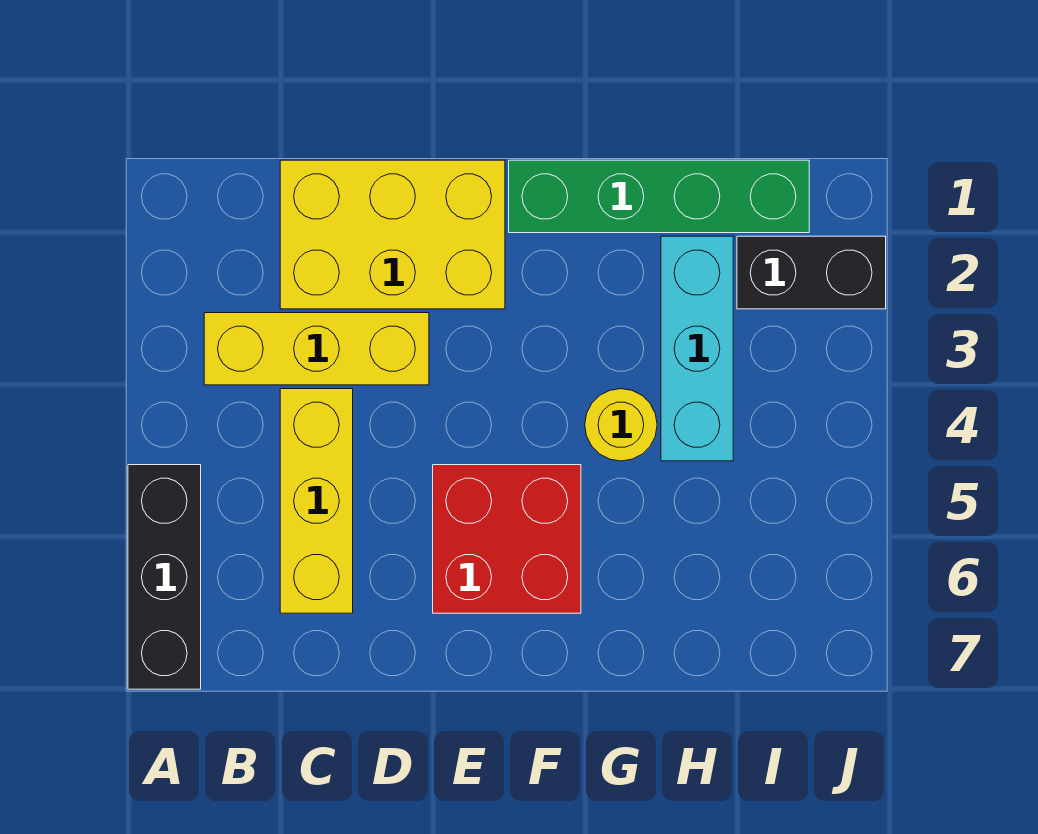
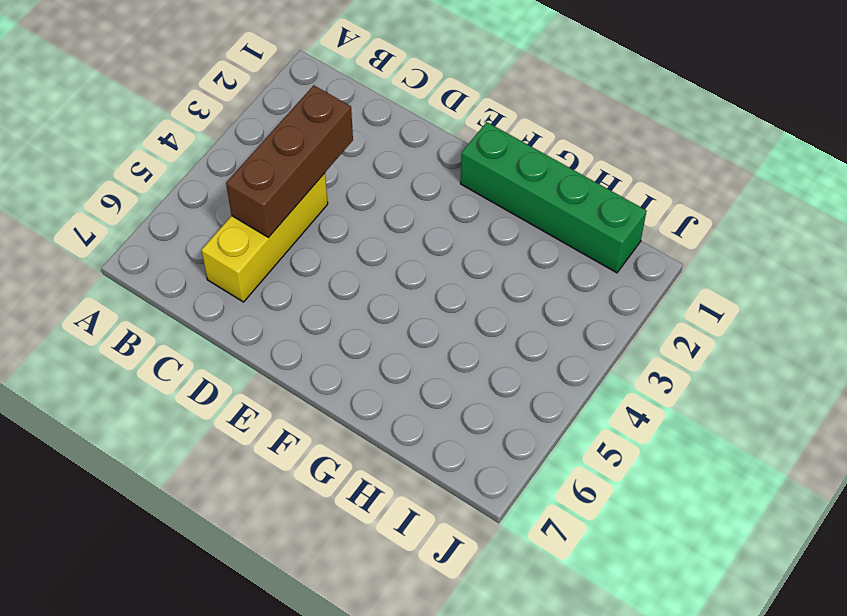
brown 1x3 brick [226,85,353,237] -> none
none -> black 1x3 brick [128,465,201,689]
none -> yellow 1x3 brick [204,313,429,385]

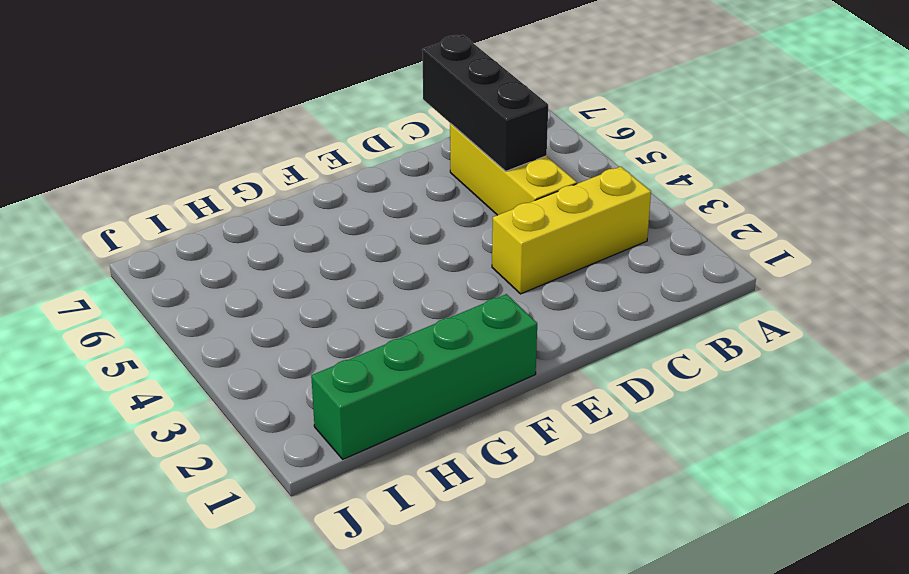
black 1x3 brick [422,35,548,171] -> black 1x3 brick moved to [128,465,201,689]
none -> yellow 2x3 brick [280,160,505,309]
none -> red 2x2 brick [433,465,581,613]

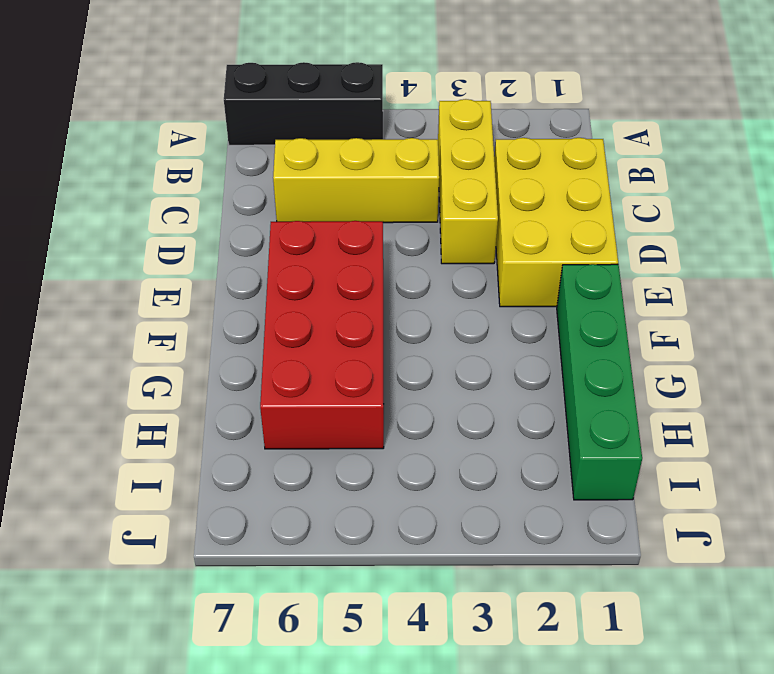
red 2x4 brick [260,221,384,449] -> red 2x2 brick [433,465,581,613]
none -> yellow 1x1 round brick [585,389,657,461]
none -> cyan 1x3 brick [661,236,733,461]

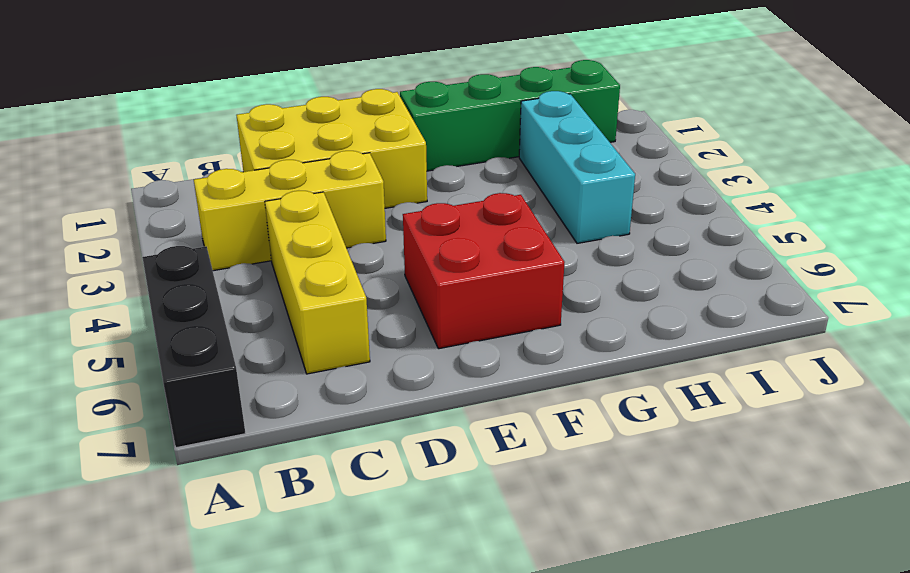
none -> yellow 1x1 round brick [585,389,657,461]
none -> black 1x2 brick [737,236,886,309]

